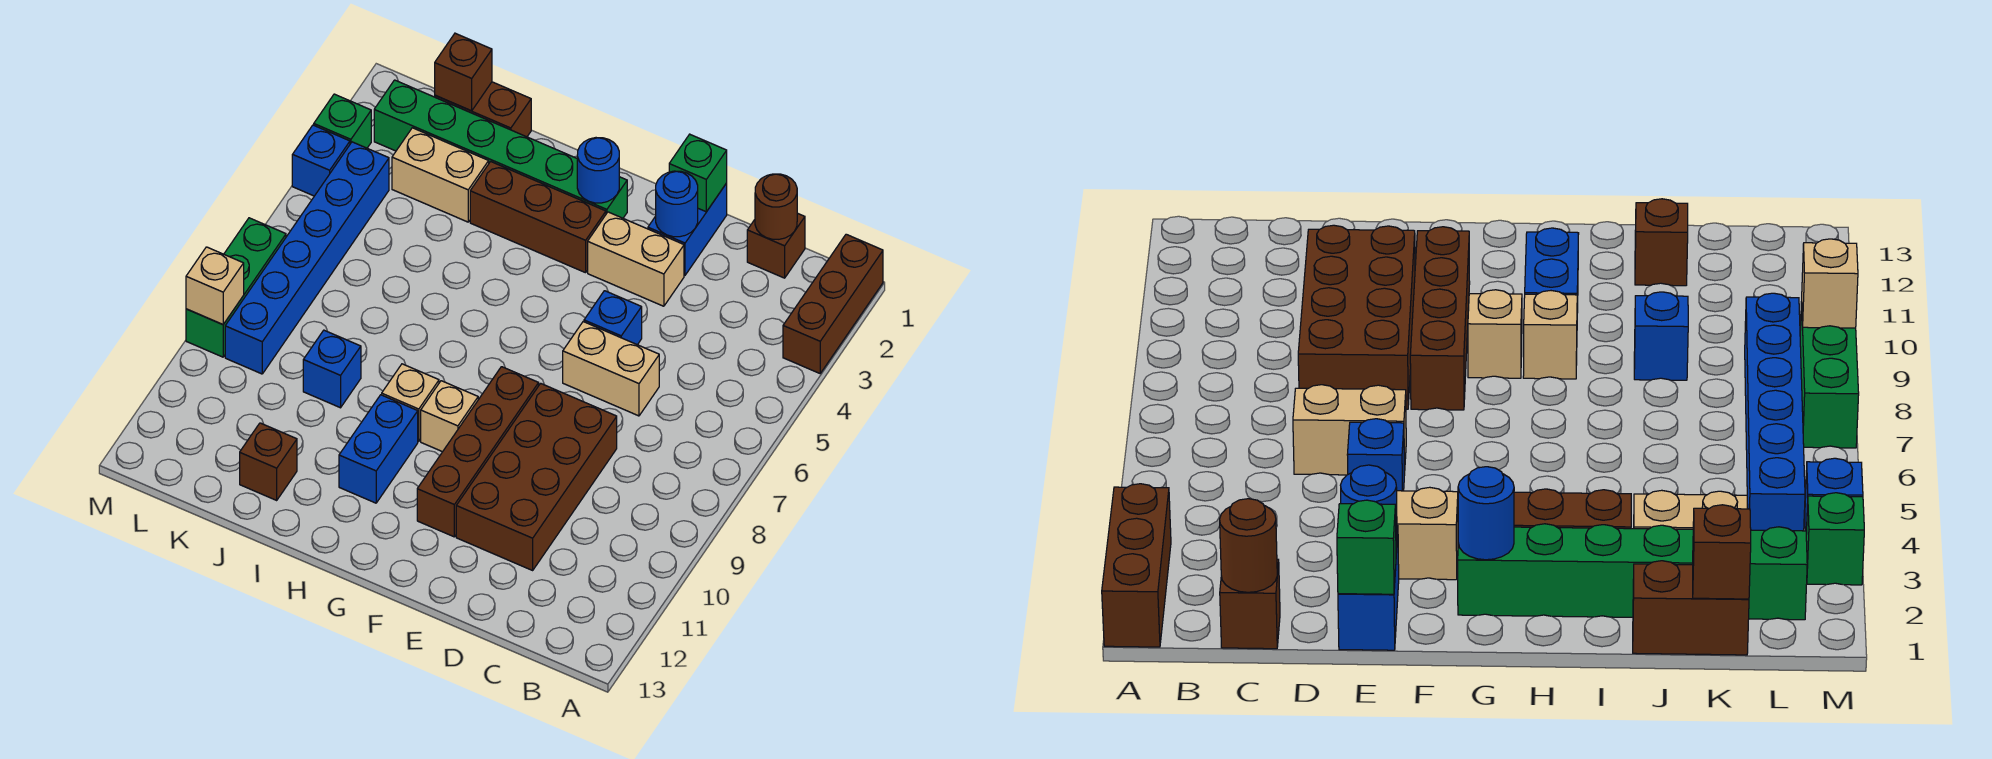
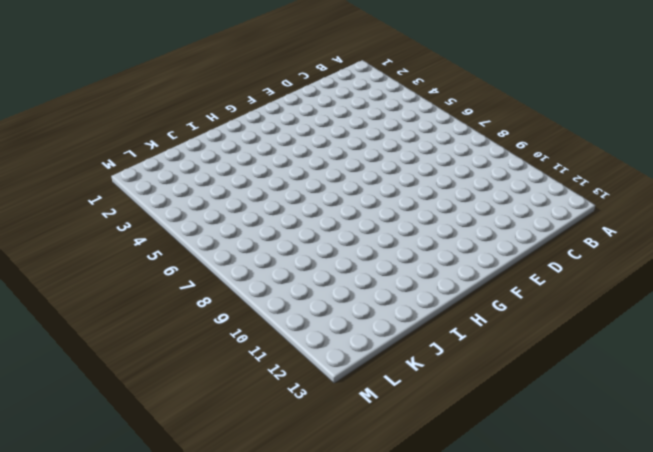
none -> brown 1x3 brick [783,234,883,373]
none -> brown 1x1 brick [747,213,805,278]
none -> tan 1x2 brick [563,322,659,416]

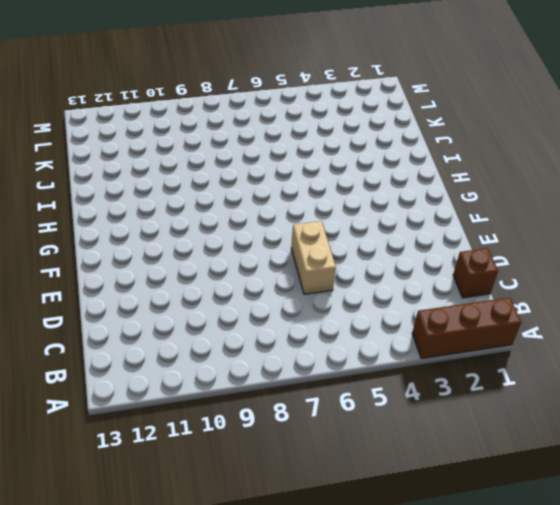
none -> brown 2x4 brick [456,383,617,570]
none -> blue 1x2 brick [648,183,727,275]
none -> tan 1x2 brick [588,212,684,306]

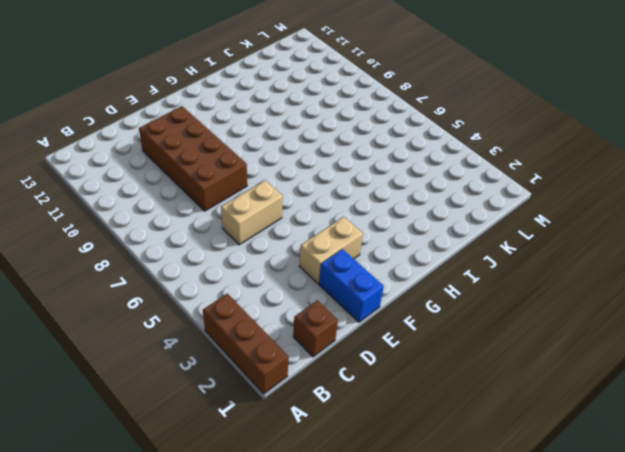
none -> blue 1x1 brick [584,291,642,345]
none -> brown 1x4 brick [417,367,539,537]
none -> green 1x6 brick [374,80,627,218]

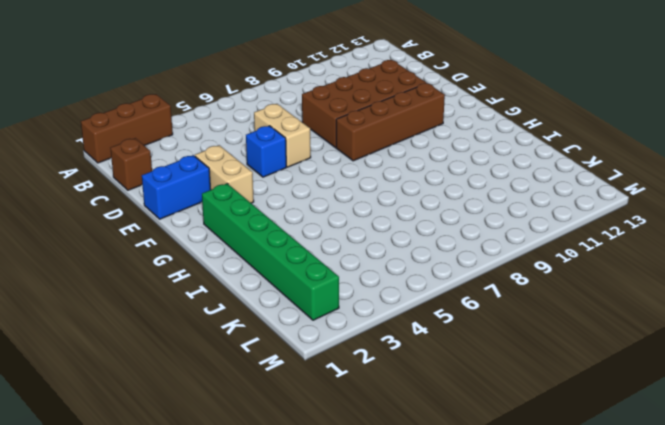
none -> brown 1x3 brick [470,161,606,273]
none -> tan 1x1 brick [421,381,478,452]
none -> tan 1x1 brick [382,364,439,441]

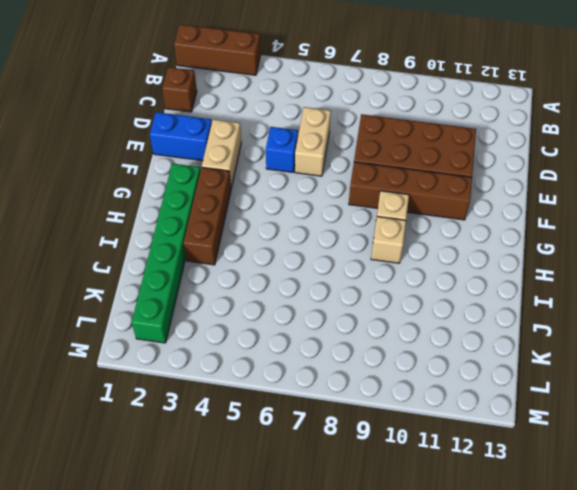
none -> blue 1x2 brick [339,395,418,503]
none -> brown 1x2 brick [435,82,531,137]
none -> tan 1x2 brick [392,128,489,222]

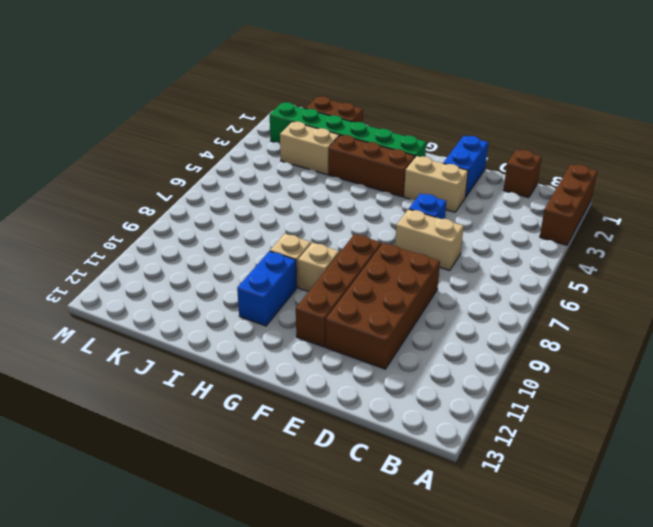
none -> blue 1x1 brick [303,330,361,408]
none -> brown 1x1 brick [240,423,297,500]
none -> blue 1x6 brick [225,142,389,374]

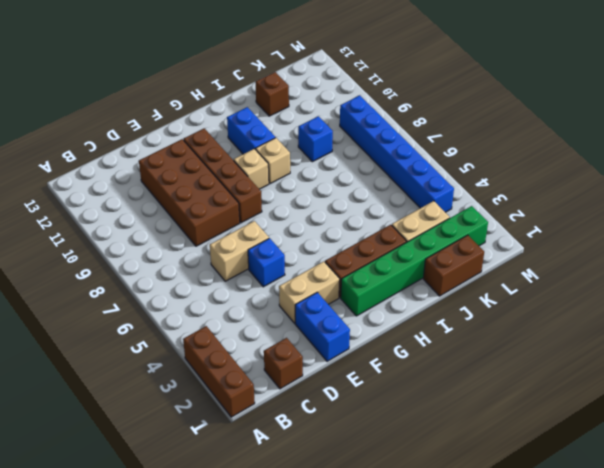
none -> green 1x1 brick [314,94,371,148]
none -> blue 1x1 brick [292,125,350,196]
none -> green 1x3 brick [186,218,286,357]

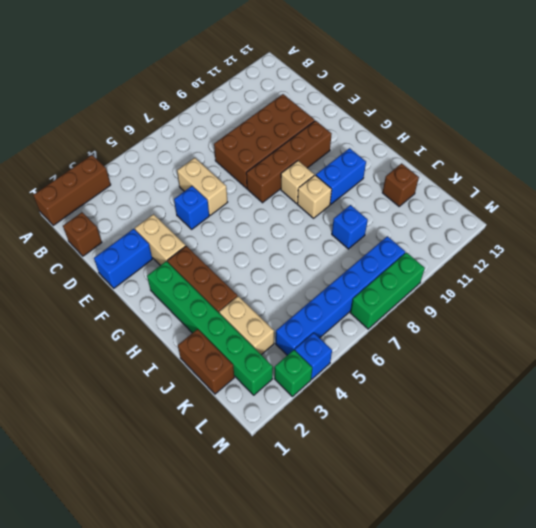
none -> brown 1x1 round brick [755,174,797,239]
none -> green 1x1 brick [669,134,727,212]
none -> blue 1x1 round brick [656,171,698,237]

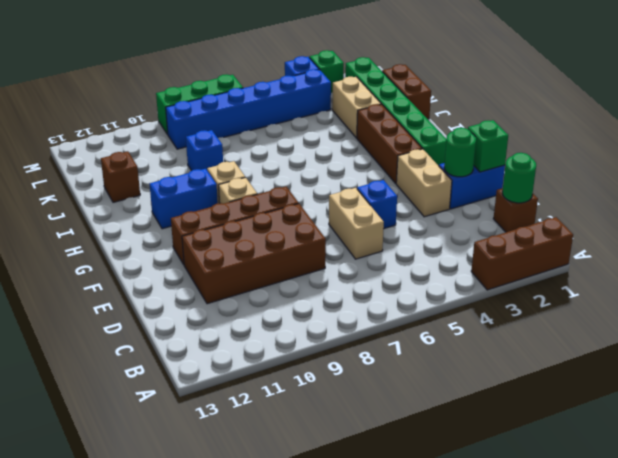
green 1x1 round brick [502,153,536,203] -> brown 1x1 round brick [755,174,797,239]
green 1x1 round brick [444,128,476,177] -> blue 1x1 round brick [656,171,698,237]
none -> blue 1x1 round brick [577,138,619,203]
none -> brown 1x1 brick [435,33,492,111]
none -> tan 1x1 brick [186,247,244,324]

